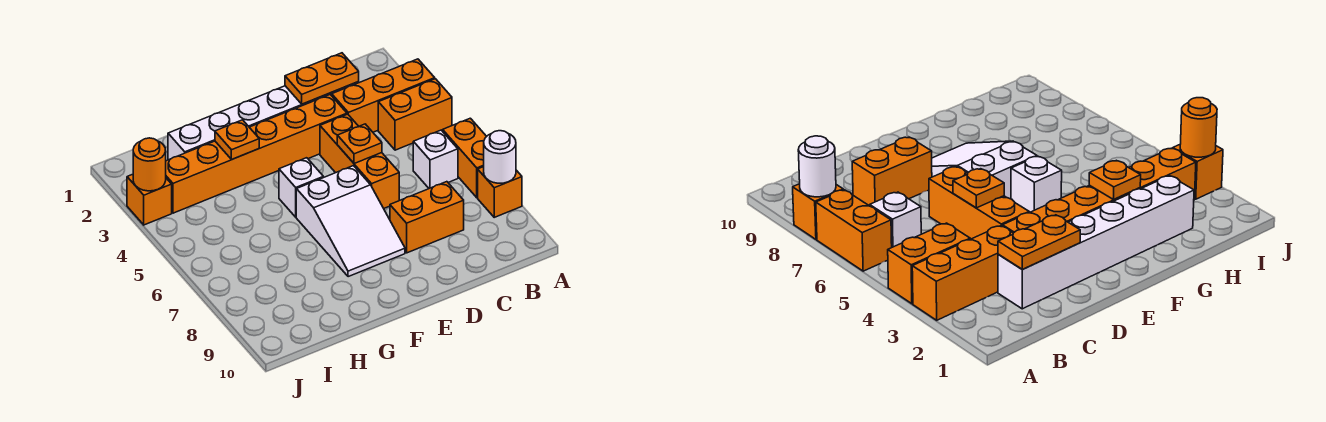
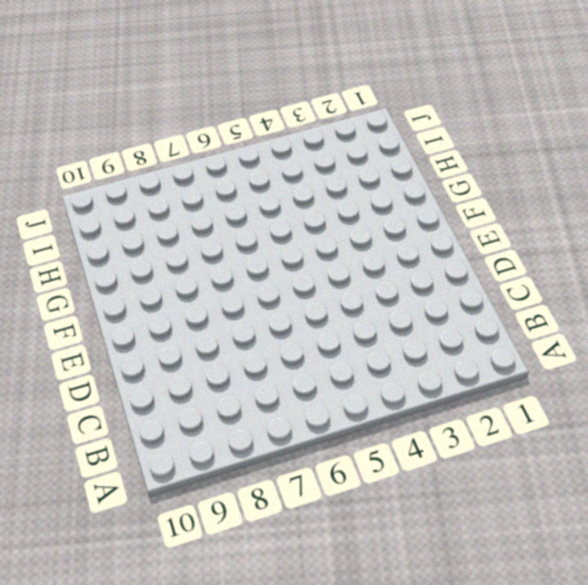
none -> orange 1x3 brick [332,59,435,132]
none -> orange 1x2 brick [378,79,452,150]
none -> orange 1x2 brick [443,118,487,198]

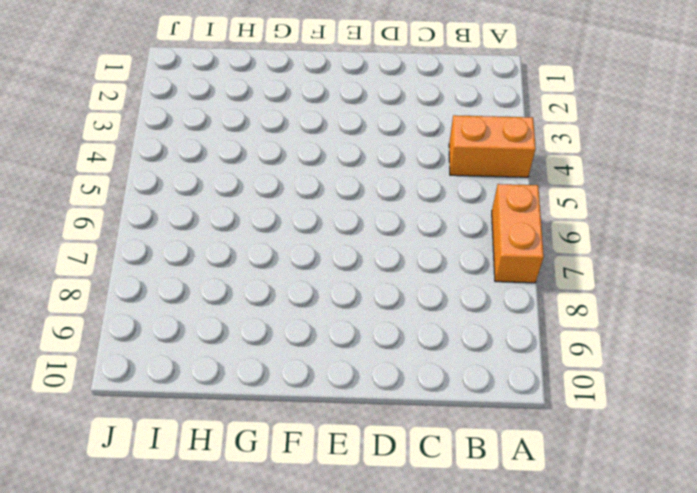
none -> orange 1x3 brick [332,59,435,132]
none -> orange 1x1 brick [478,167,522,217]
none -> white 1x1 brick [413,130,458,188]

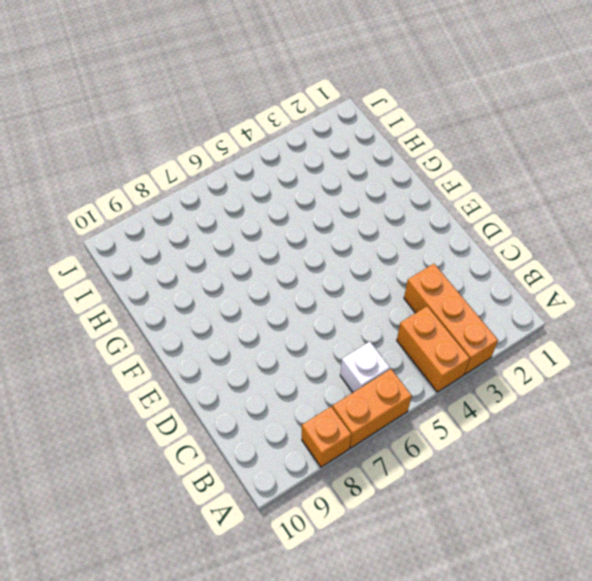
none -> white 1x6 brick [168,82,359,160]
none -> orange 1x2 brick [390,182,464,253]
none -> orange 1x6 brick [166,95,347,213]

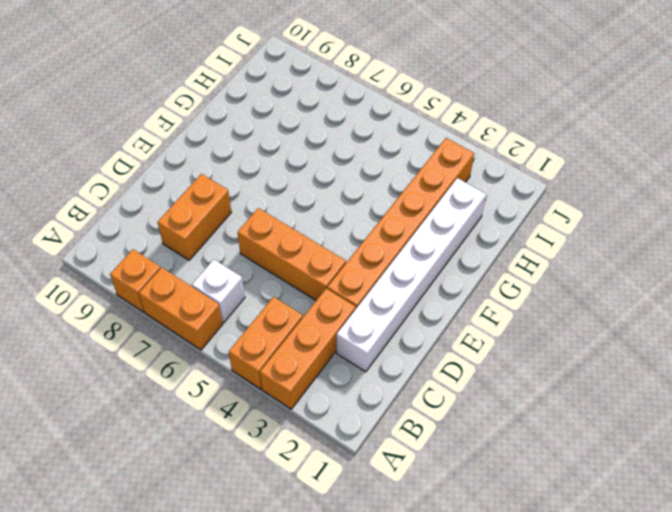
none -> white 2x3 slope [296,166,405,277]
none -> white 1x1 brick [279,158,323,217]
none -> orange 1x1 brick [127,174,172,225]

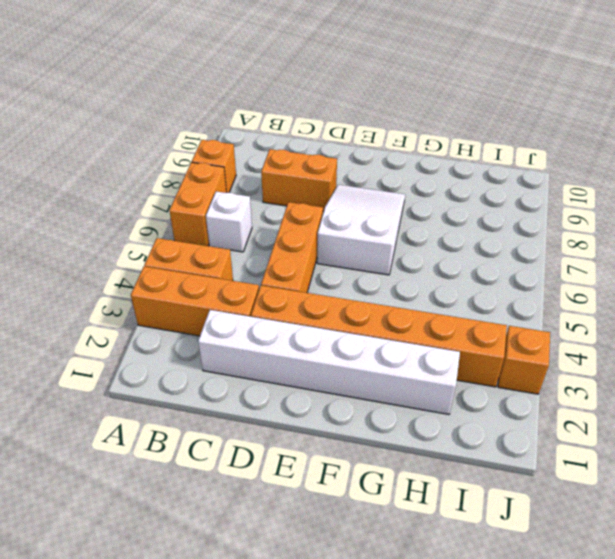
none -> white 1x1 brick [279,158,323,217]
none -> white 1x1 round brick [484,131,516,183]
none -> orange 1x2 plate [285,53,359,104]

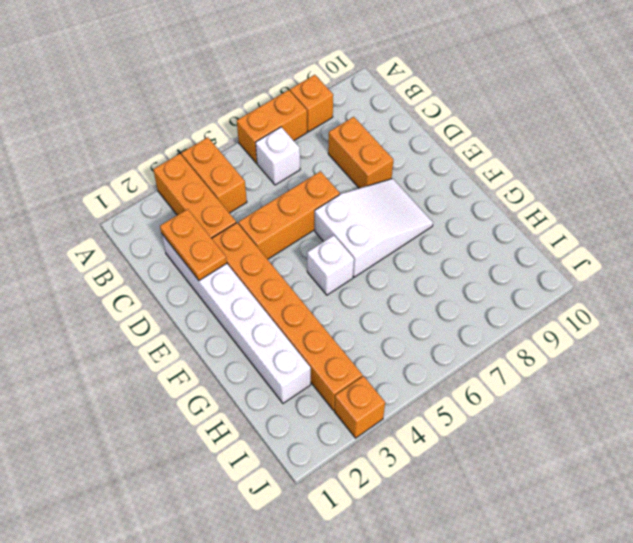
none -> white 1x1 round brick [484,131,516,183]
none -> orange 1x1 plate [337,124,382,164]
none -> orange 1x1 plate [215,120,259,159]

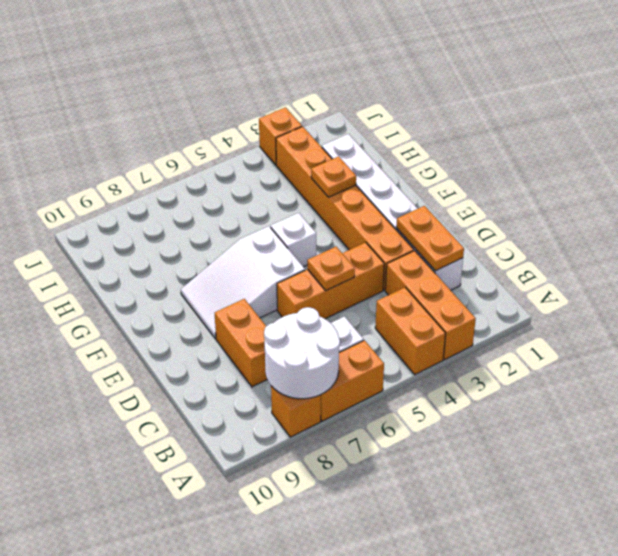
white 2x2 round brick [264,307,340,399] -> white 1x1 round brick [484,131,516,183]
none -> orange 1x1 round brick [133,138,166,191]

